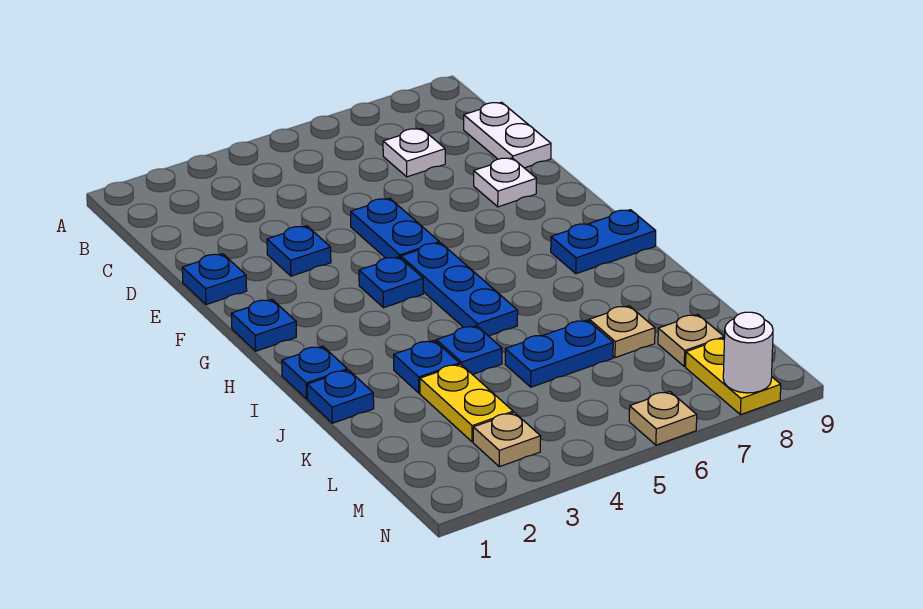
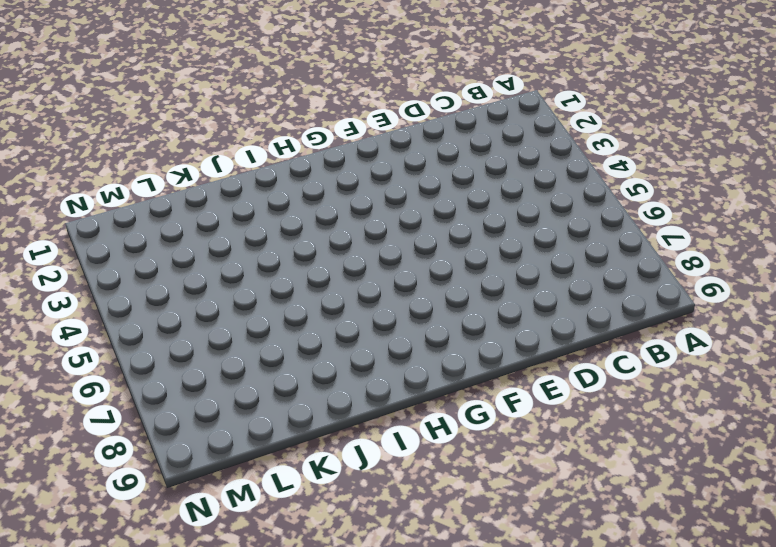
none -> white 1x1 plate [383,129,445,177]
none -> white 1x2 plate [464,102,551,168]
none -> blue 1x1 plate [182,254,247,305]

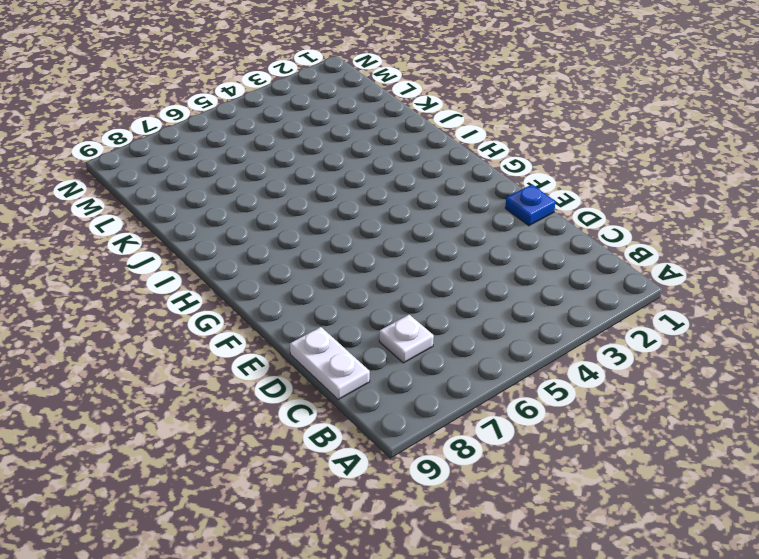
none -> blue 1x1 plate [267,226,331,276]
none -> blue 1x2 plate [351,198,439,258]
none -> white 1x1 plate [474,158,536,207]

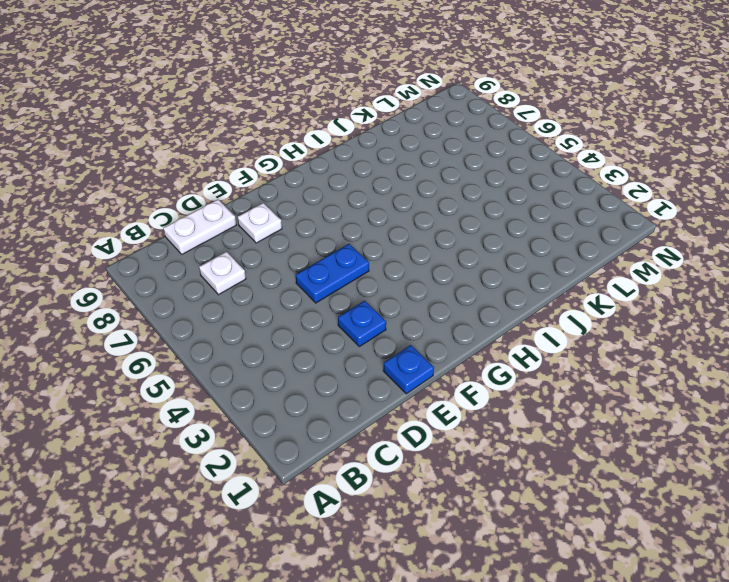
none -> blue 1x1 plate [231,300,296,351]
none -> blue 1x1 plate [359,257,423,308]
none -> blue 1x3 plate [401,243,518,336]

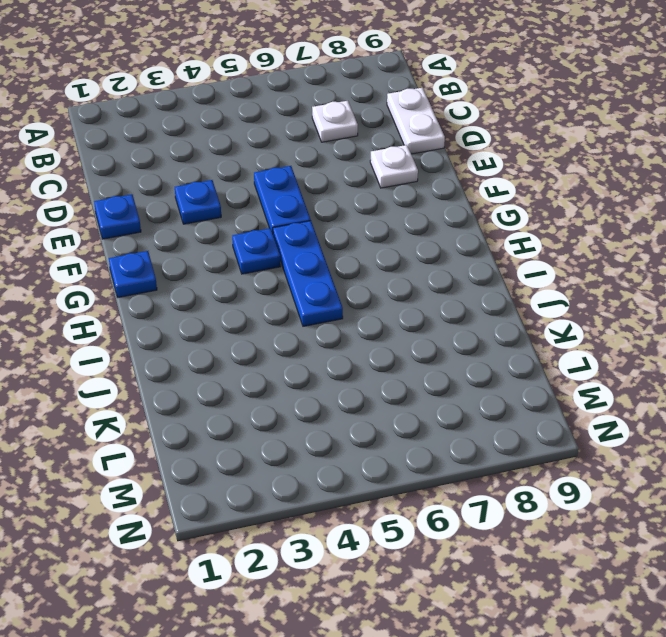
none -> blue 1x2 plate [551,210,656,274]
none -> blue 1x1 plate [282,346,347,399]
none -> blue 1x1 plate [307,370,374,423]

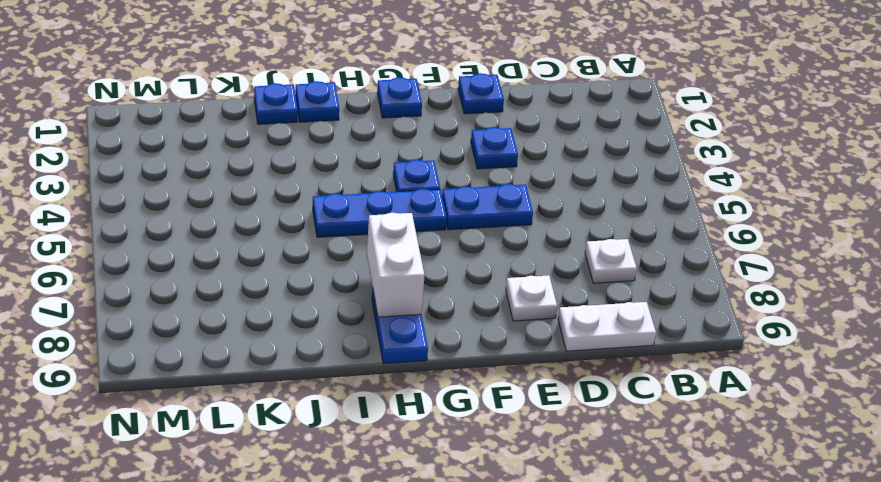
white 1x2 brick [367,213,425,317] -> none
none -> blue 1x1 plate [394,340,459,393]
none -> blue 1x1 plate [436,326,502,374]
none -> yellow 1x2 plate [420,364,513,442]

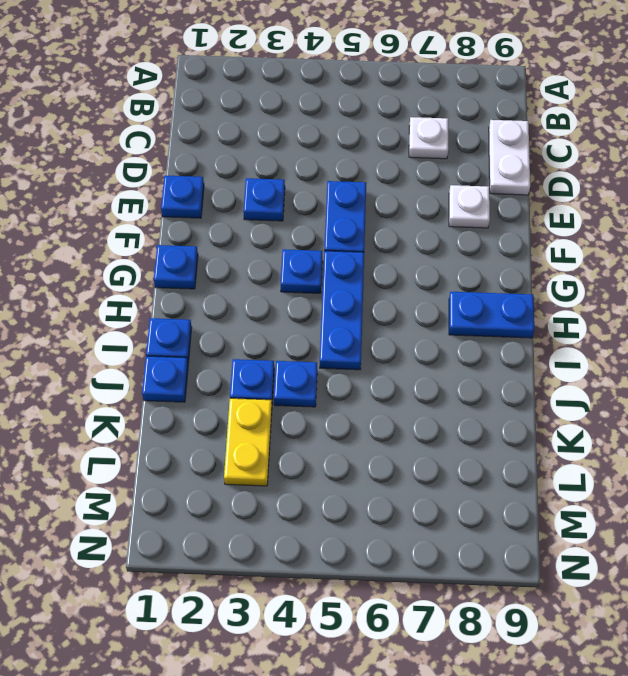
none -> blue 1x2 plate [505,320,613,387]
none -> tan 1x1 plate [589,306,655,358]
none -> tan 1x1 plate [658,314,724,366]

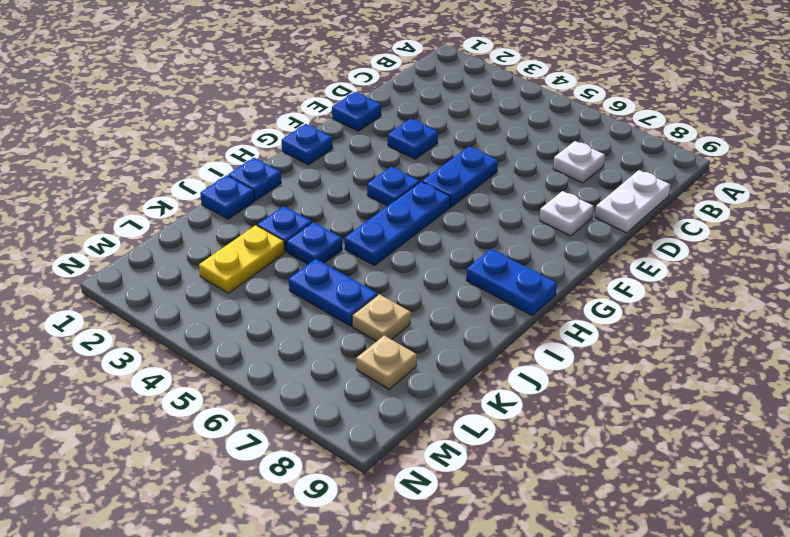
none -> tan 1x1 plate [473,412,541,467]
none -> yellow 1x2 plate [686,338,781,415]
none -> tan 1x1 plate [629,391,697,445]

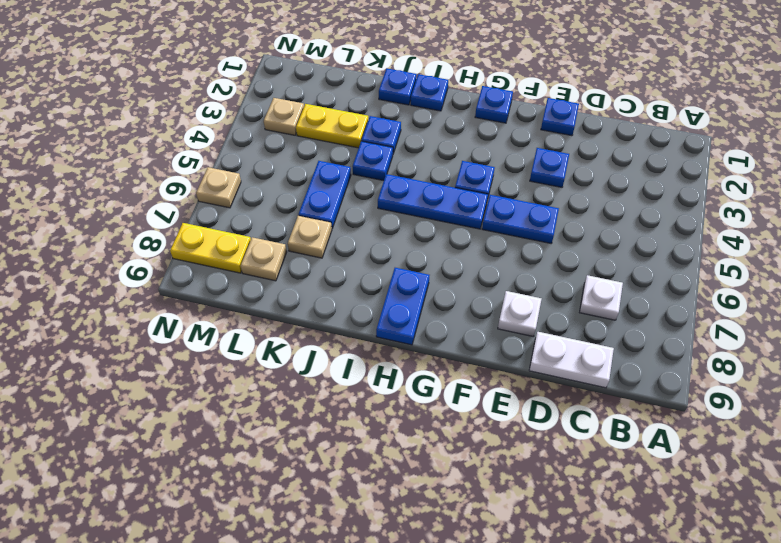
none -> white 1x1 round brick [723,312,773,393]

